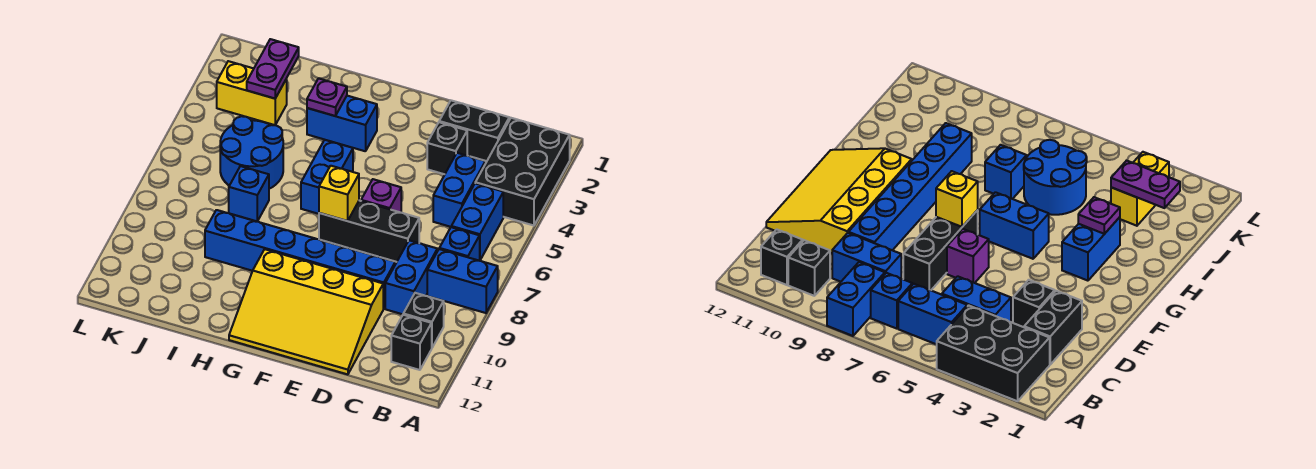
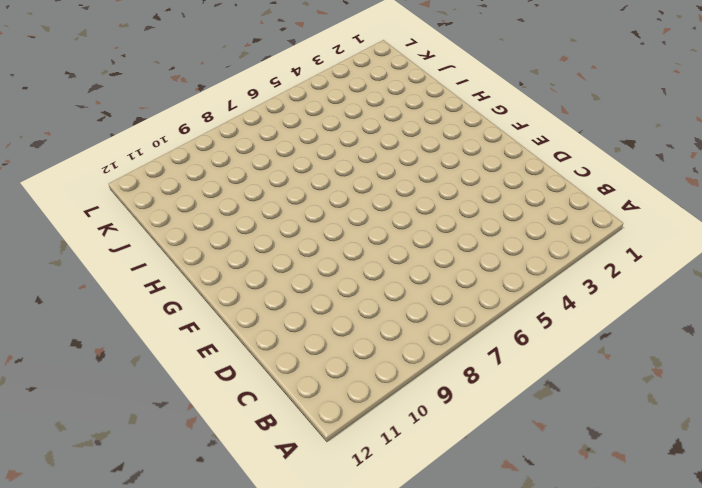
none -> black 2x3 brick [475,118,570,226]
none -> blue 1x2 brick [427,249,498,313]
none -> blue 1x2 brick [451,183,503,260]

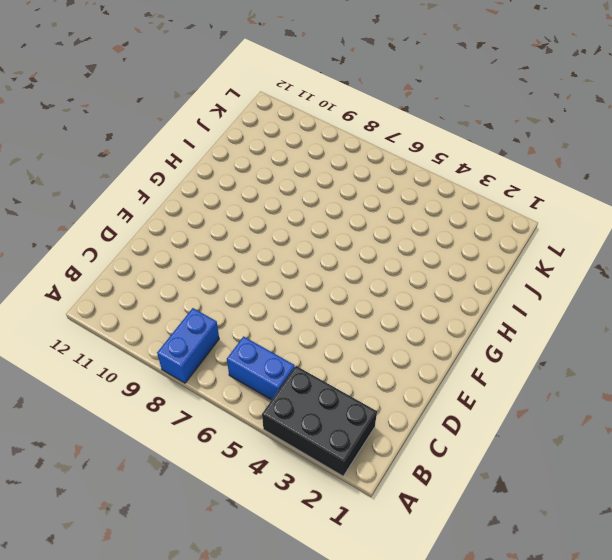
none -> blue 1x1 brick [439,227,480,261]
none -> black 1x1 brick [403,293,444,348]
none -> black 1x1 brick [391,315,432,370]

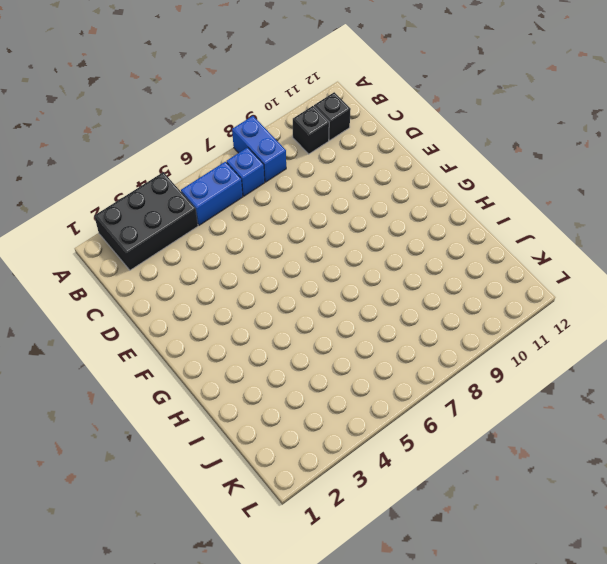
none -> black 1x2 brick [439,100,509,161]
none -> blue 1x2 brick [433,153,485,227]
none -> blue 1x2 brick [385,240,437,314]

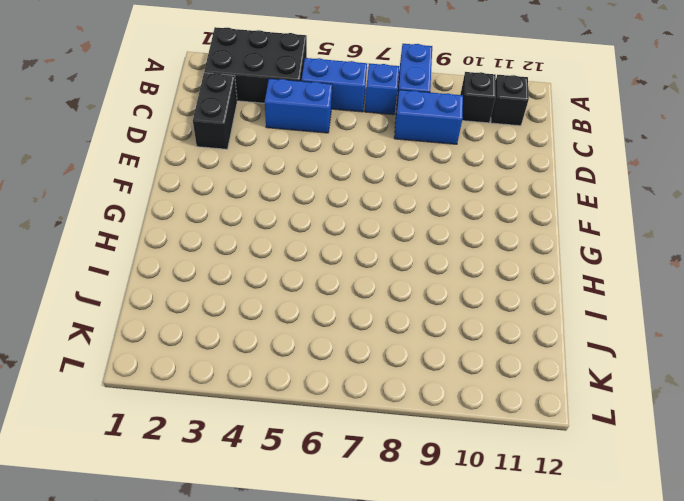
none -> black 1x1 brick [427,122,467,174]
none -> black 1x3 brick [319,201,419,262]
none -> blue 1x6 brick [205,210,395,309]

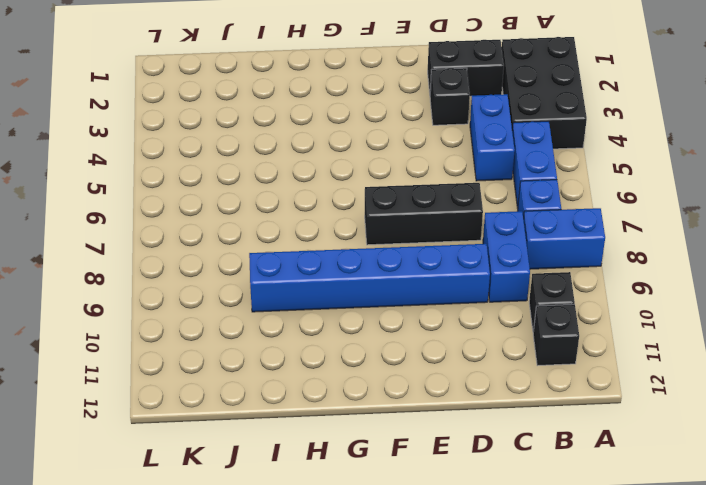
none -> yellow 3x4 slope [229,249,383,374]
none -> purple 1x1 brick [361,179,401,213]
none -> blue 1x2 brick [307,96,377,151]

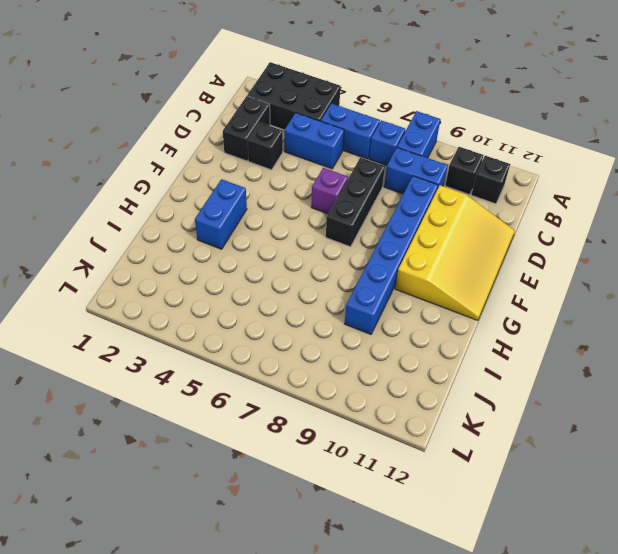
none -> blue 1x2 brick [301,140,353,214]
none -> blue 2x2 round brick [220,116,283,189]
none -> blue 1x1 brick [229,166,269,221]

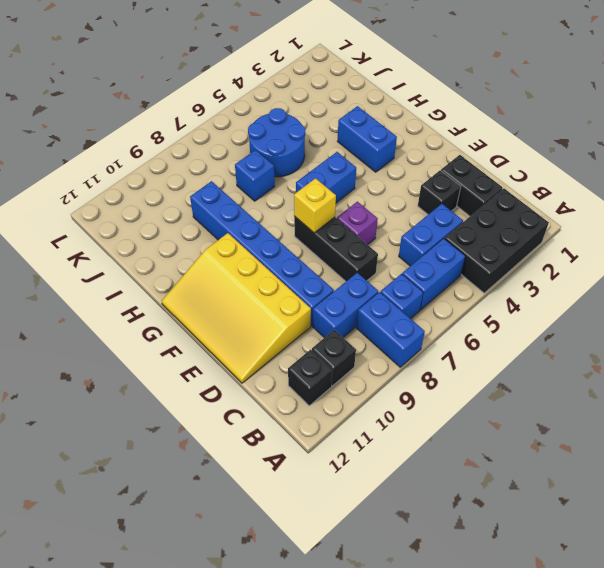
none -> yellow 1x2 brick [217,61,287,125]
none -> purple 1x1 plate [307,78,347,116]
none -> purple 1x2 plate [247,39,299,98]

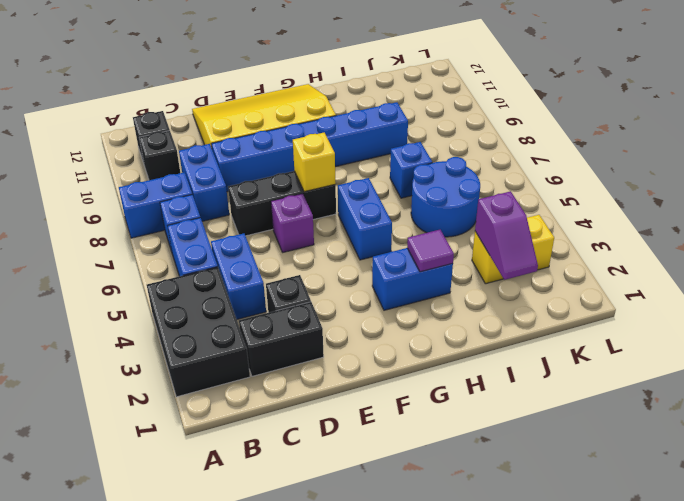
purple 1x1 tile [407,230,454,272] -> purple 1x1 plate [307,78,347,116]
purple 1x2 slope [475,191,538,280] -> purple 1x2 plate [247,39,299,98]

